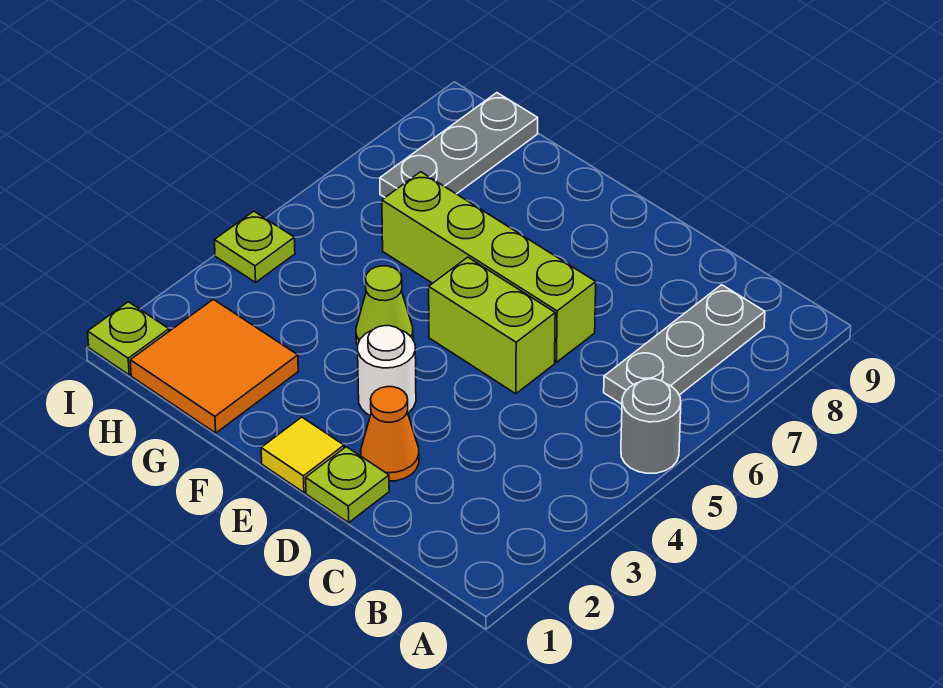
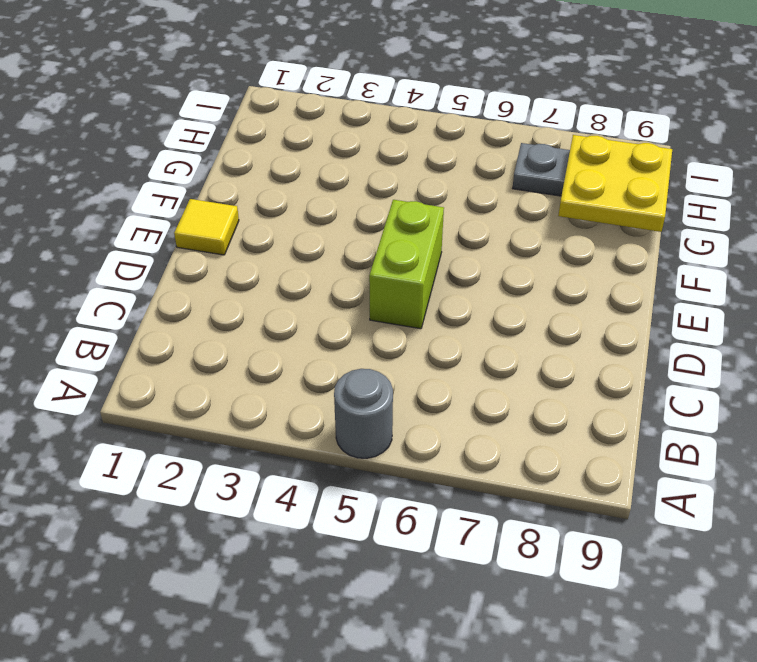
yellow 2x2 plate [558,135,672,232] -> none
none -> grey 1x3 plate [604,285,765,404]
none -> lime 1x1 plate [306,447,389,523]
none -> orange 1x1 cone [361,387,419,481]

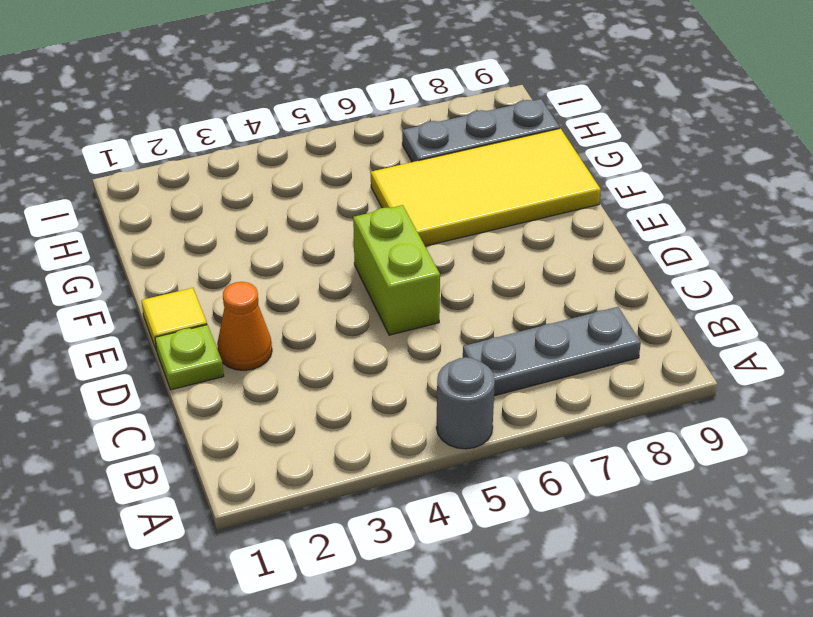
yellow 2x4 tile [371,128,601,246] -> lime 1x4 brick [382,172,596,362]
none -> white 1x1 round brick [358,326,416,415]
none -> lime 1x1 cone [356,266,413,345]
none -> orange 2x2 tile [130,299,298,433]

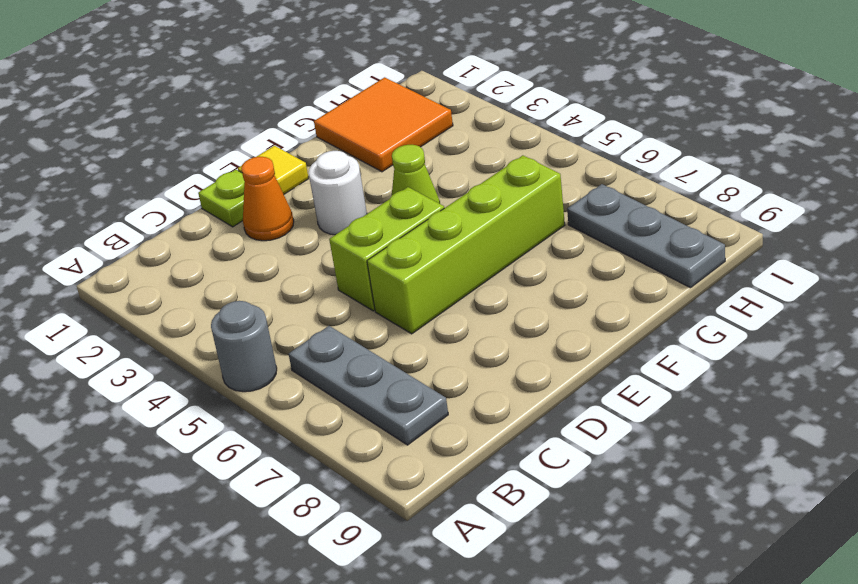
none -> lime 1x1 plate [88,302,169,375]
none -> lime 1x1 plate [214,211,295,282]

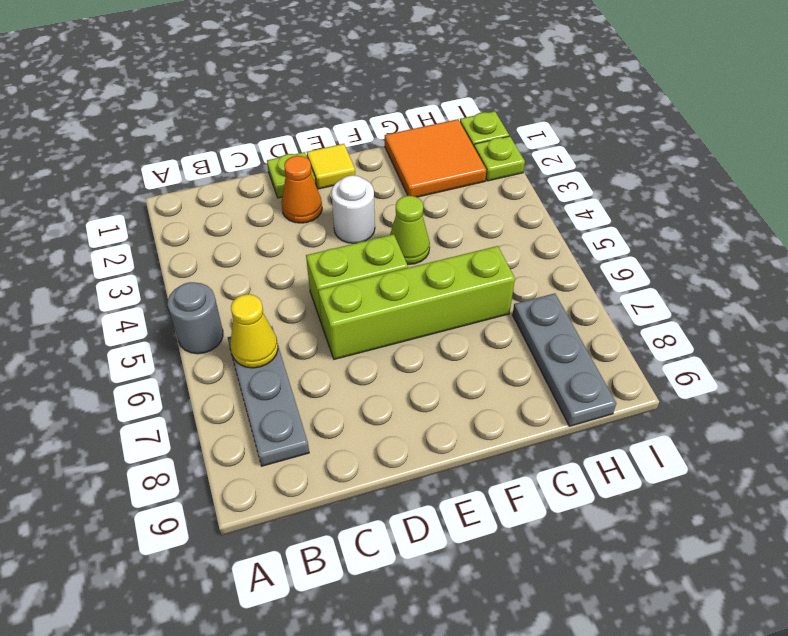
yellow 1x1 cone [230,294,278,368] -> none
lime 1x1 plate [474,136,525,181] -> lime 1x1 plate moved to [214,211,295,282]

